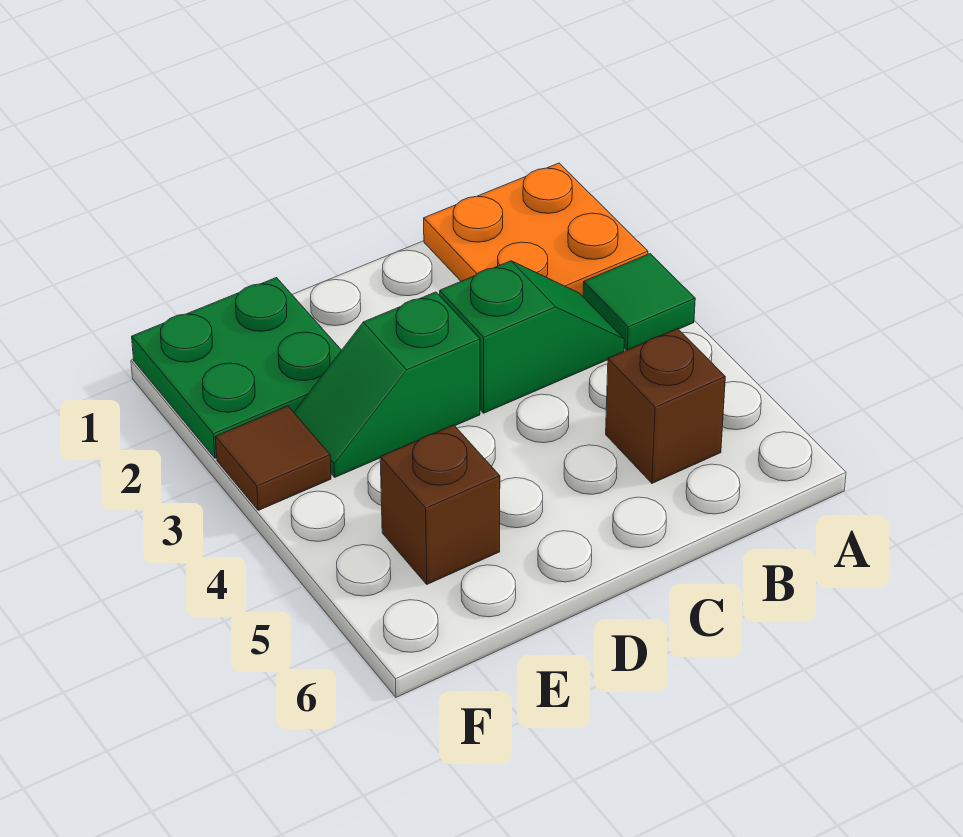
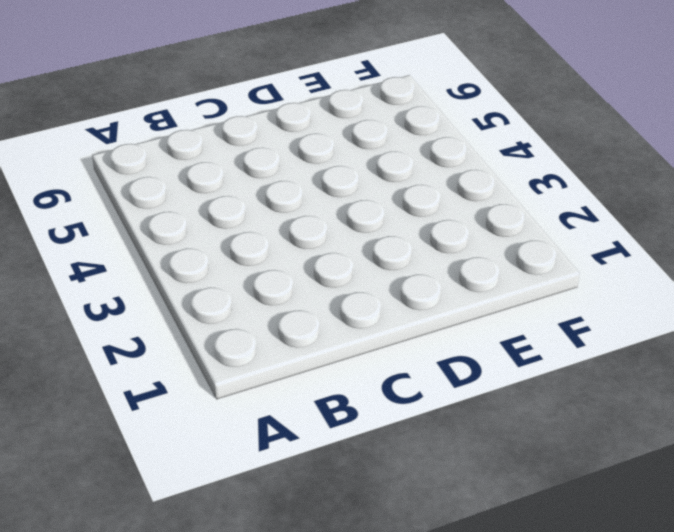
none -> orange 2x2 plate [424,163,648,296]
none -> green 1x1 tile [583,254,695,351]

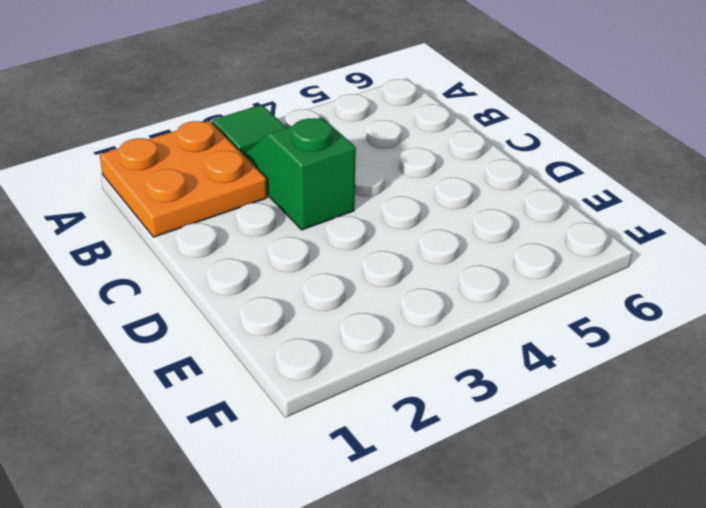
none -> brown 1x1 brick [606,329,725,483]
none -> green 1x2 slope [294,292,480,477]

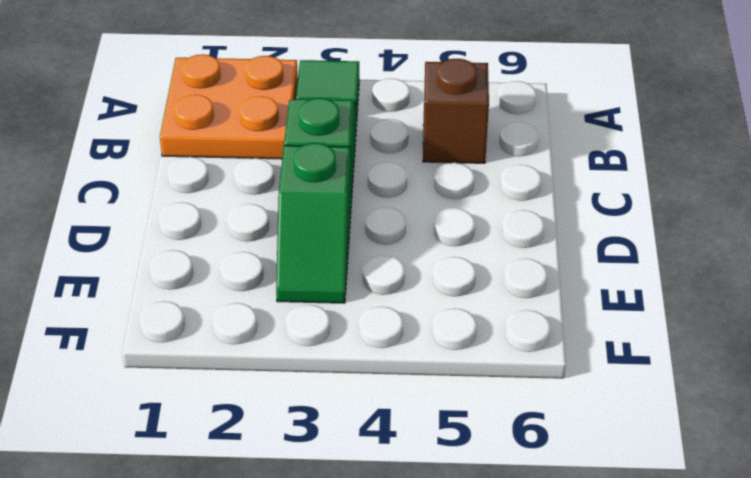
none -> green 2x2 plate [132,278,341,458]
none -> brown 1x1 brick [380,425,500,584]

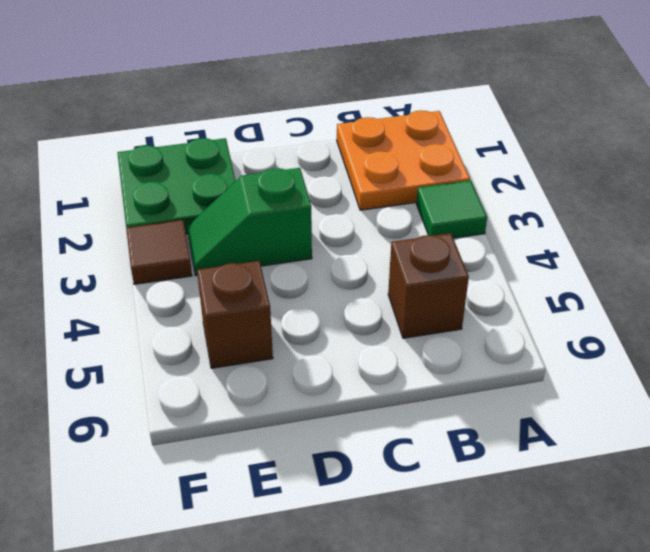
none -> green 1x2 slope [440,261,624,413]

